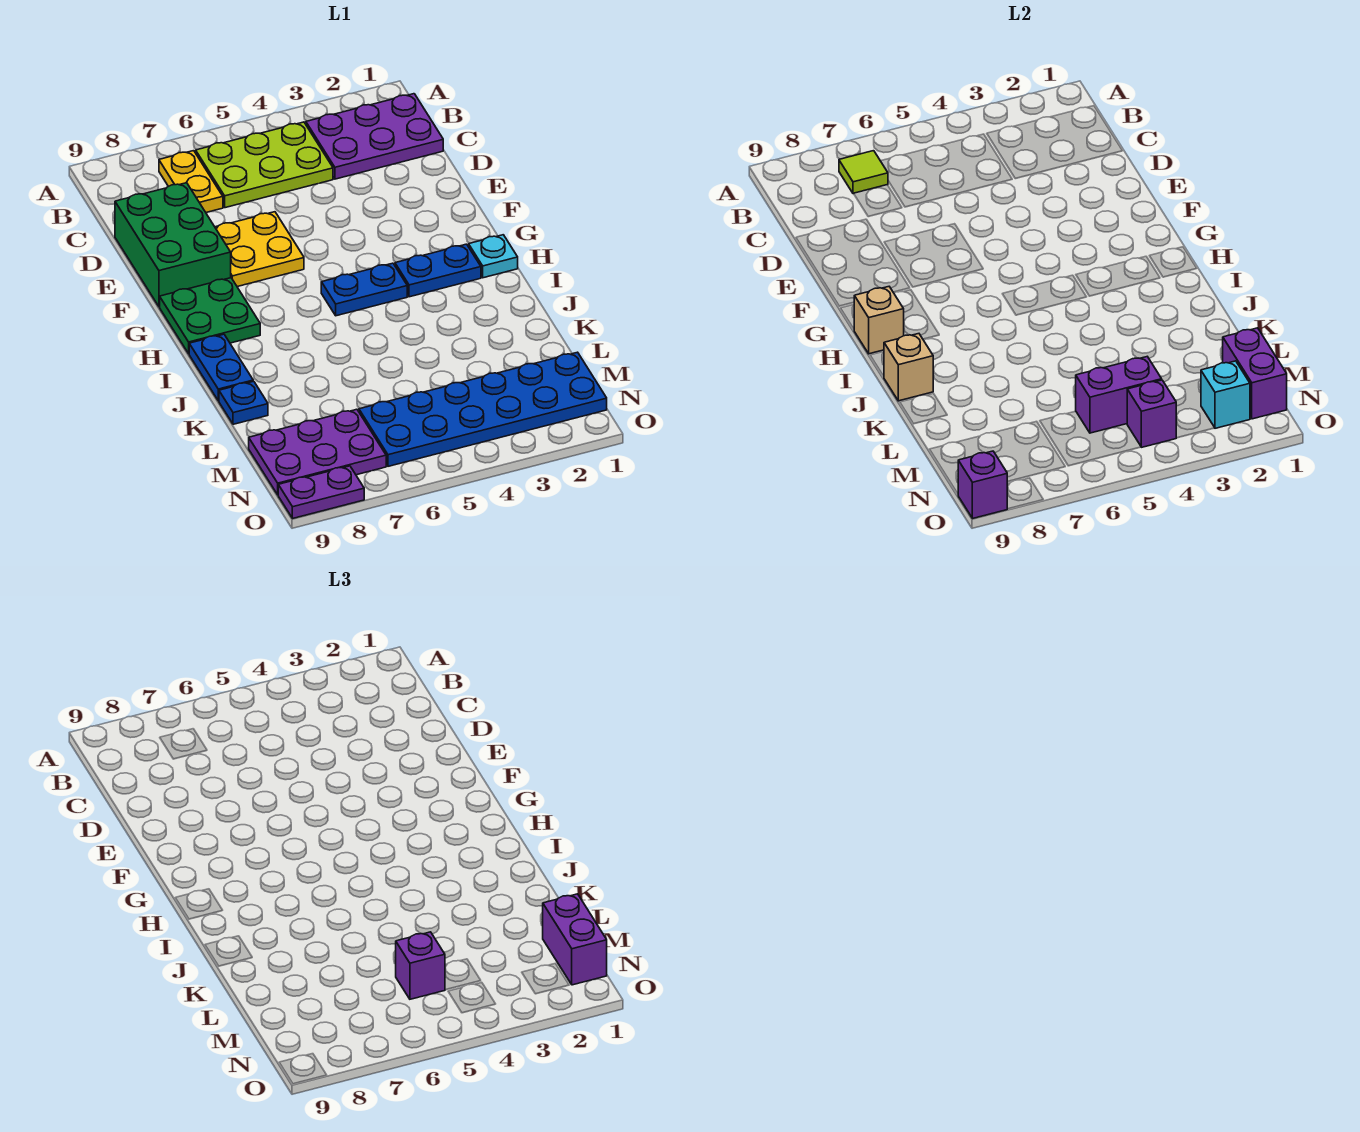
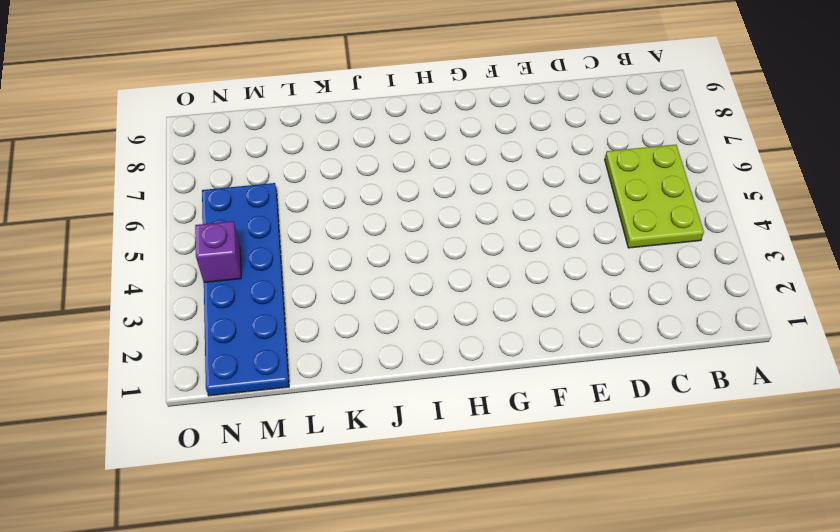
none -> purple 2x3 plate [306,94,443,179]
none -> yellow 1x2 plate [159,151,223,212]
none -> green 2x3 brick [115,183,231,307]

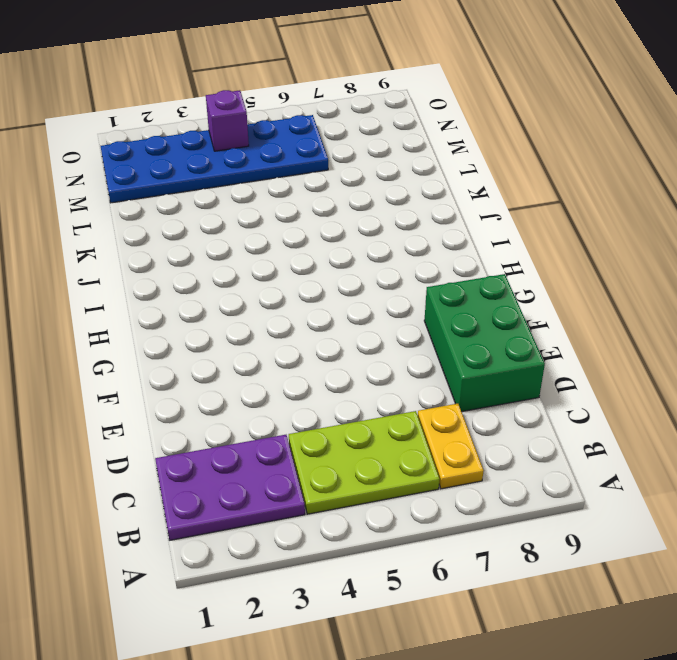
none -> yellow 2x2 plate [215,212,304,287]
none -> green 2x2 plate [160,278,260,354]
none -> cyan 1x1 plate [469,235,518,278]

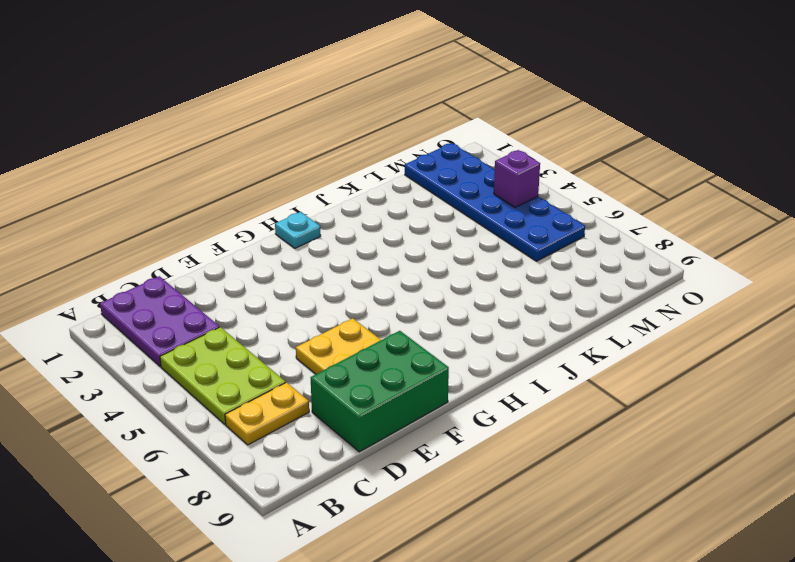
none -> green 2x2 plate [160,278,260,354]
none -> blue 1x2 plate [395,244,481,297]
none -> blue 1x2 plate [321,263,407,316]

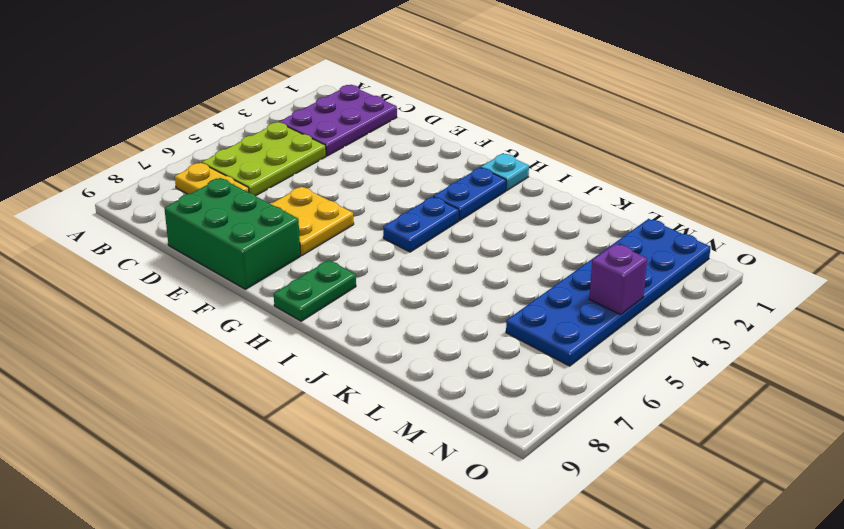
green 1x2 plate [274,260,356,321] -> green 2x2 plate [160,278,260,354]
none -> blue 1x2 plate [189,334,253,401]
none -> blue 1x1 plate [219,381,268,424]
none -> purple 2x3 plate [249,409,386,495]

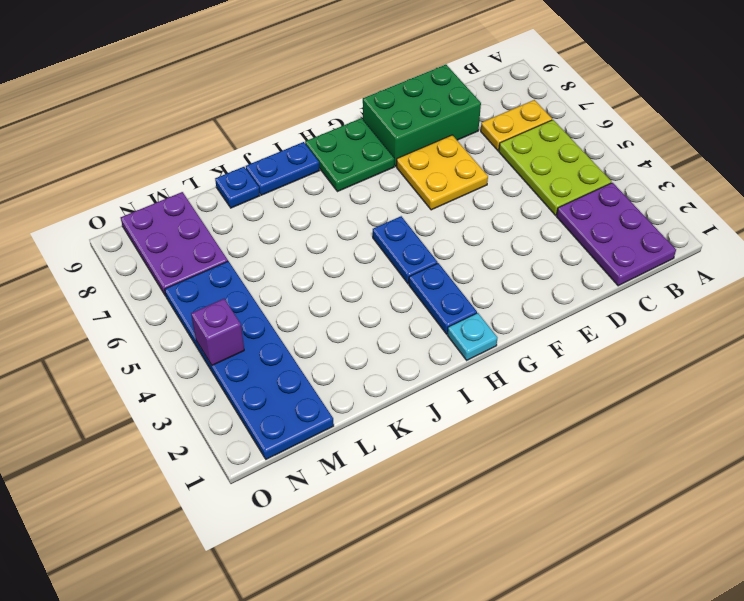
none -> purple 1x2 plate [278,466,364,518]
none -> lime 1x1 tile [839,151,888,194]
none -> tan 1x1 brick [854,287,904,354]

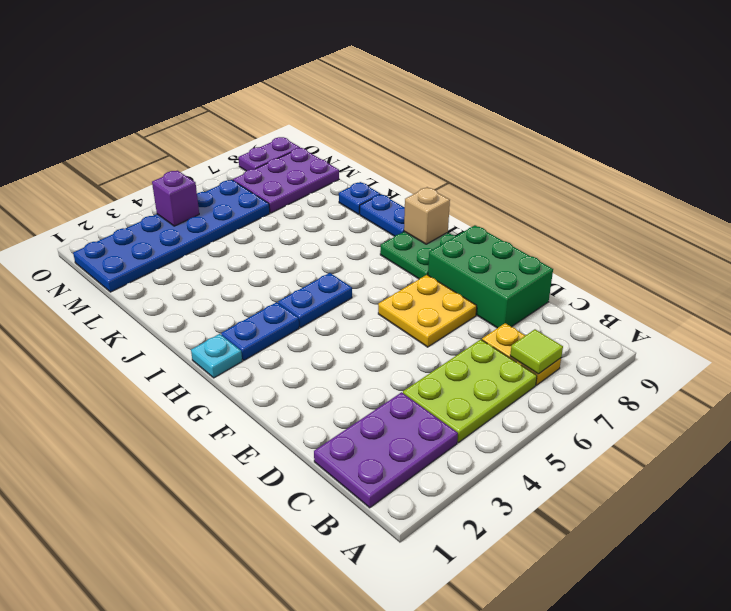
none -> tan 1x1 brick [884,334,933,401]
none -> purple 1x2 brick [1223,328,1287,419]
none -> purple 1x2 brick [1076,357,1162,433]

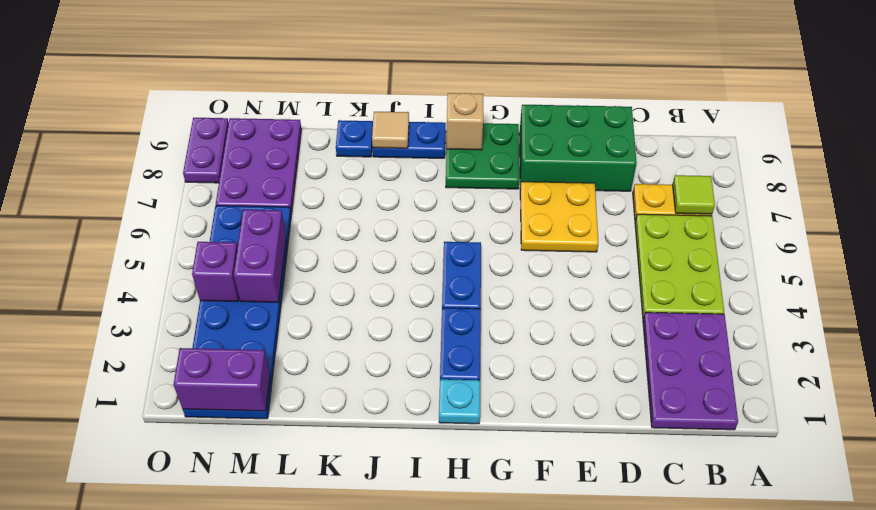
tan 1x1 tile [372,112,409,148] -> tan 1x1 brick [884,334,933,401]
none -> cyan 1x1 brick [1201,361,1250,428]
none -> purple 1x1 brick [958,451,1008,518]
none -> purple 1x2 brick [543,894,607,985]

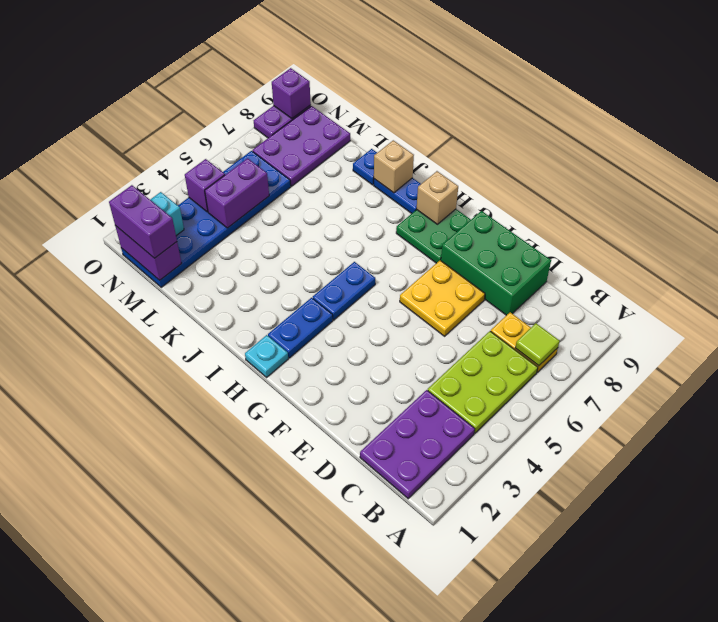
none -> purple 1x1 brick [396,932,445,999]

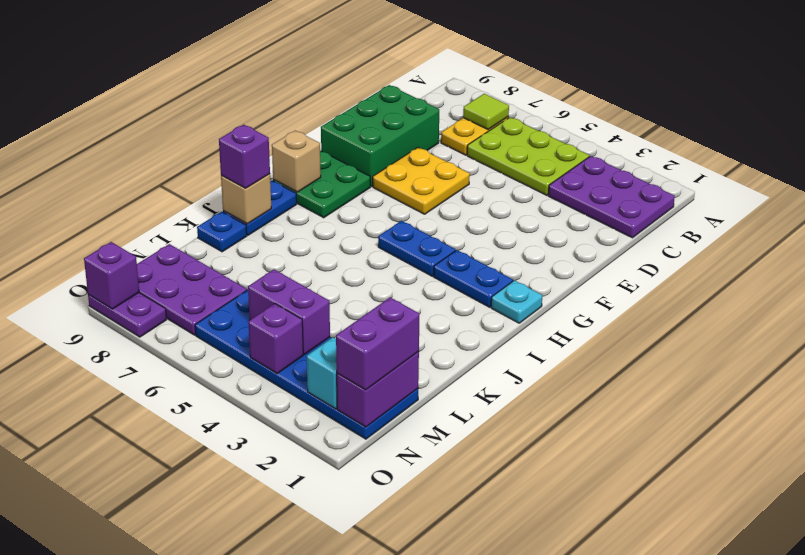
purple 1x1 brick [219,125,270,188] -> purple 1x1 brick moved to [396,932,445,999]

